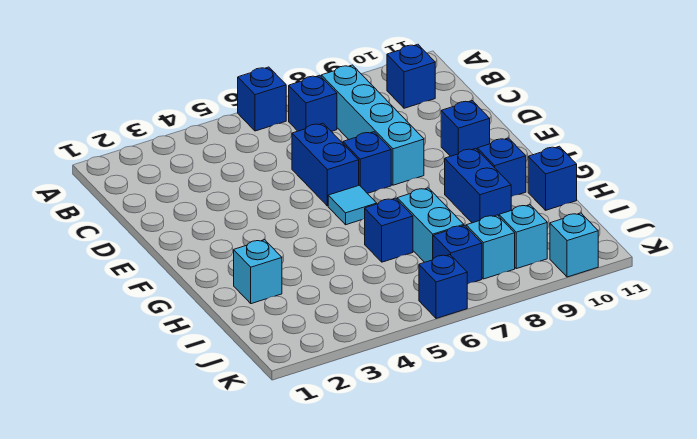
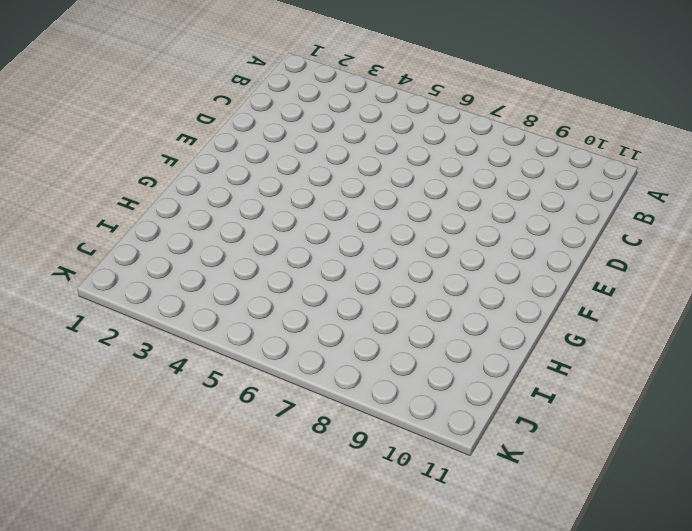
none -> blue 1x1 brick [238,67,286,131]
none -> blue 1x1 brick [289,75,337,131]
none -> cyan 1x4 brick [321,65,424,185]

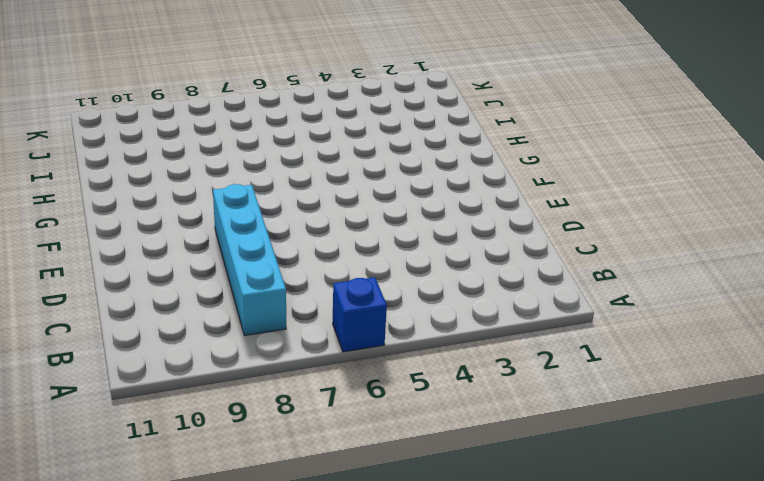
none -> blue 1x1 brick [289,75,337,131]
none -> blue 1x1 brick [387,44,435,108]
none -> blue 1x2 brick [292,123,359,206]

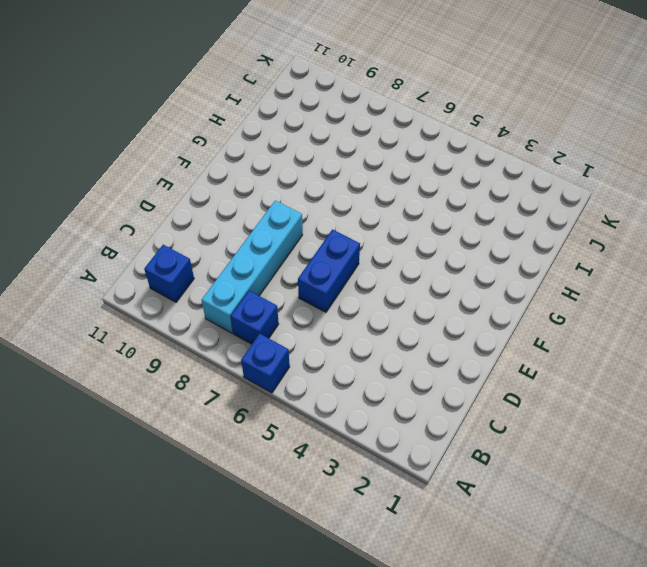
none -> blue 1x1 brick [343,132,391,193]
none -> blue 1x1 brick [441,101,490,156]
none -> cyan 1x1 tile [328,185,377,225]

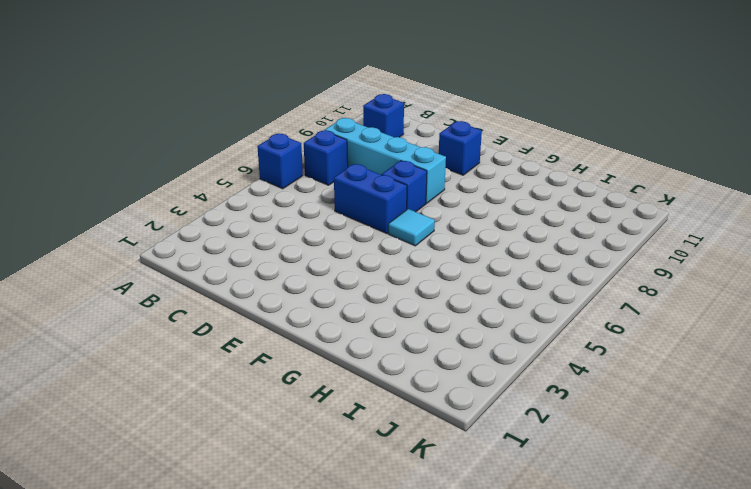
none -> blue 1x2 brick [445,148,511,223]
none -> blue 1x1 brick [477,138,526,197]
none -> cyan 1x1 brick [234,240,282,304]

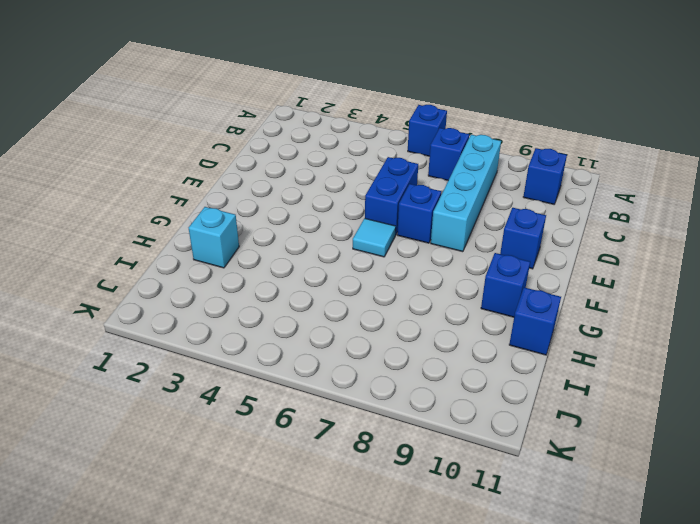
none -> blue 1x2 brick [445,148,511,223]
none -> blue 1x1 brick [365,198,413,262]
none -> cyan 1x2 brick [397,188,464,262]

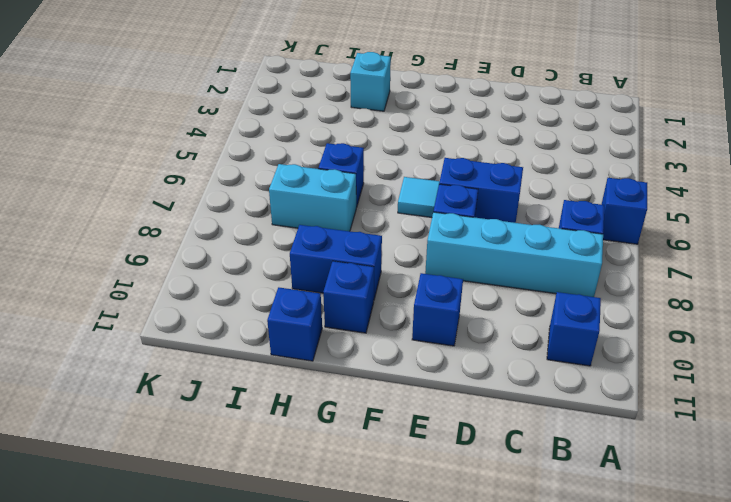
none -> blue 1x1 brick [433,225,482,284]
none -> cyan 1x1 brick [466,215,515,279]
none -> cyan 1x1 brick [499,205,547,269]

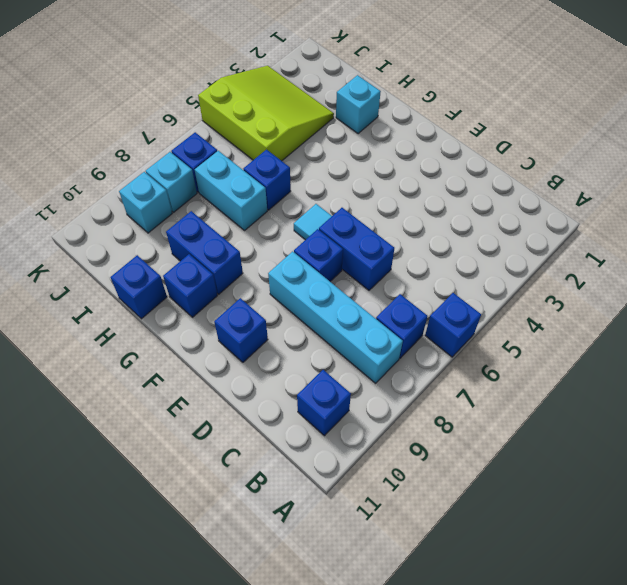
lime 3x3 slope [198,66,334,161] -> none
none -> blue 1x1 brick [419,255,467,318]
none -> cyan 1x1 brick [550,213,598,277]

